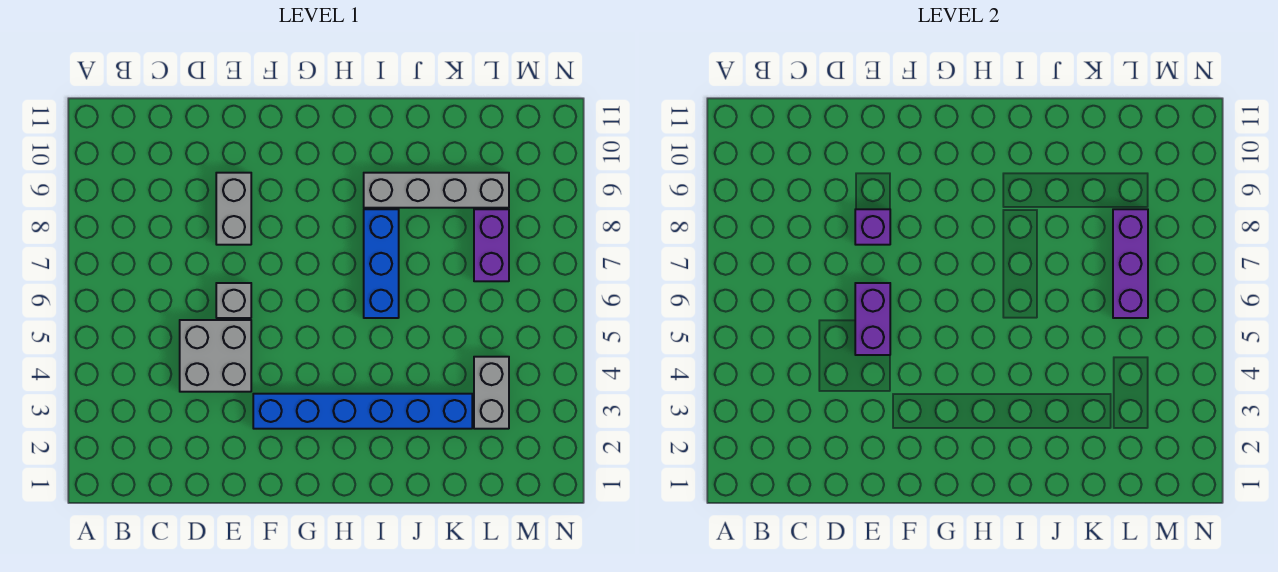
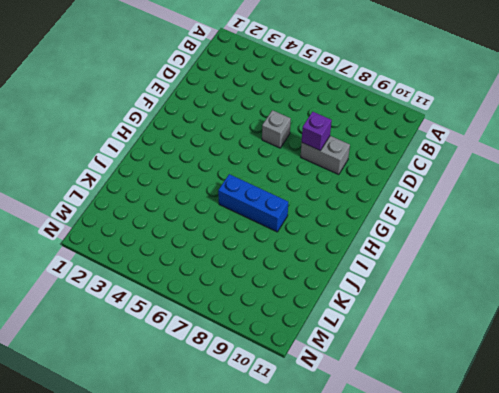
none -> grey 2x2 brick [180,320,251,392]
none -> blue 1x6 brick [253,394,472,429]

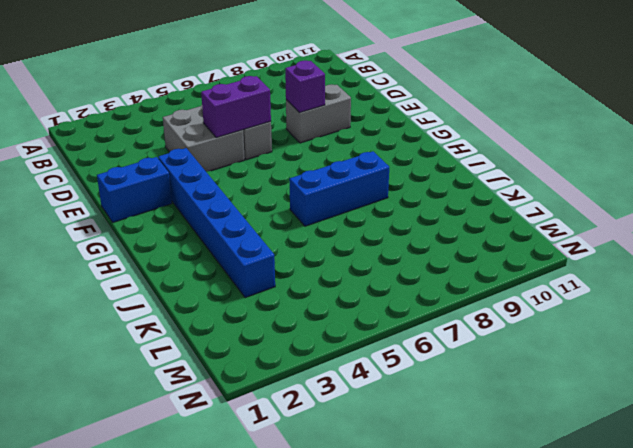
blue 1x2 brick [97,157,172,222] -> none
none -> grey 1x4 brick [364,173,509,208]
none -> grey 1x2 brick [474,357,509,429]

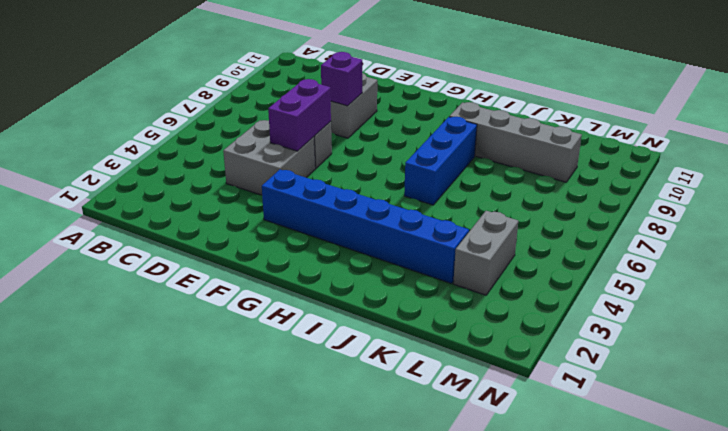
none -> purple 1x2 brick [474,209,509,281]
none -> purple 1x3 brick [1113,209,1148,318]

